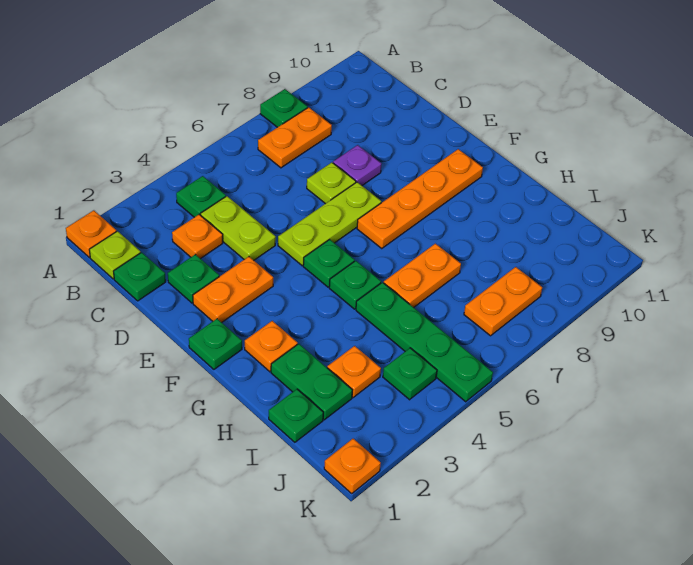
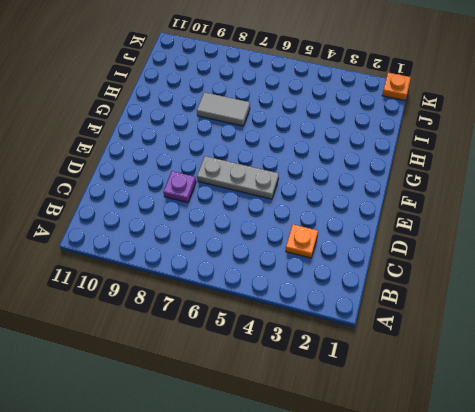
grey 1x3 plate [197,156,279,199] -> lime 1x3 plate [278,182,381,266]
grey 1x2 tile [197,92,250,126] -> orange 1x2 plate [384,244,461,307]
none -> orange 1x1 plate [66,210,117,257]
none -> green 1x1 plate [260,89,308,127]
none -> lime 1x1 plate [89,231,141,279]

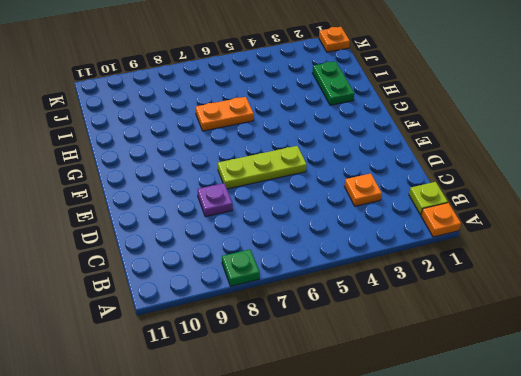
none -> green 1x1 plate [176,176,226,217]
none -> orange 1x2 plate [258,107,332,168]
none -> green 1x1 plate [114,252,166,301]

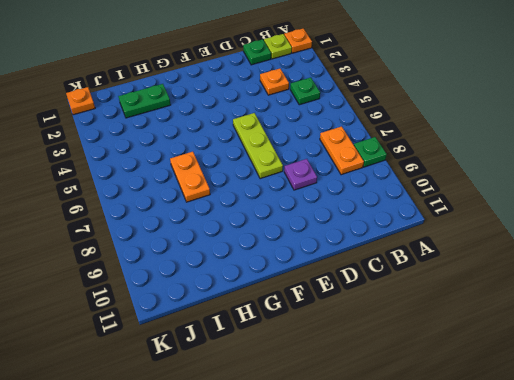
none -> lime 1x2 plate [200,196,276,260]
none -> green 1x1 plate [168,254,219,303]
none -> lime 1x1 plate [307,162,356,204]

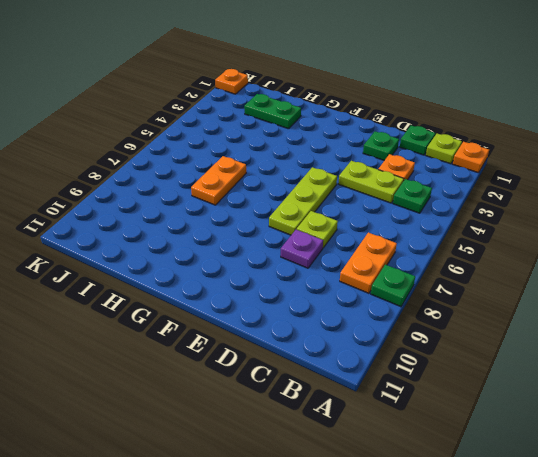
none -> orange 1x2 plate [193,257,273,322]
none -> green 1x1 plate [189,319,242,369]
none -> green 1x1 plate [303,239,355,287]

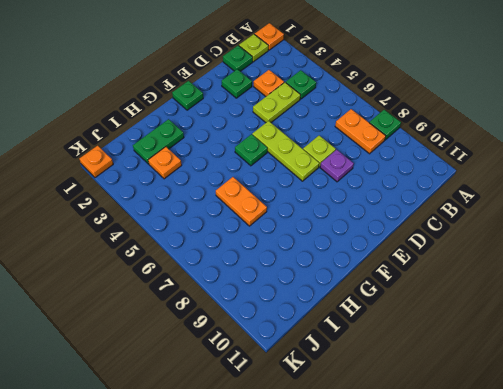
none -> orange 1x2 plate [193,257,273,322]
none -> orange 1x4 plate [357,149,483,248]
none -> orange 1x1 plate [245,321,298,372]

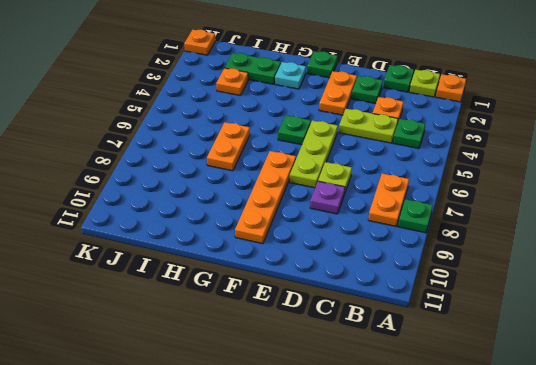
cyan 1x1 plate [275,62,306,89] -> orange 1x1 plate [245,321,298,372]
none -> green 1x1 plate [329,261,381,309]
none -> green 1x4 plate [356,282,493,402]
none -> green 1x1 plate [269,389,323,442]

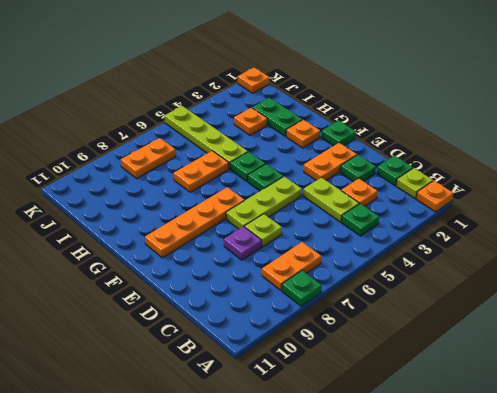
lime 1x4 plate [164,106,248,169] -> green 1x4 plate [356,282,493,402]
none -> green 1x1 plate [269,389,323,442]
none -> green 1x1 plate [383,348,437,400]

